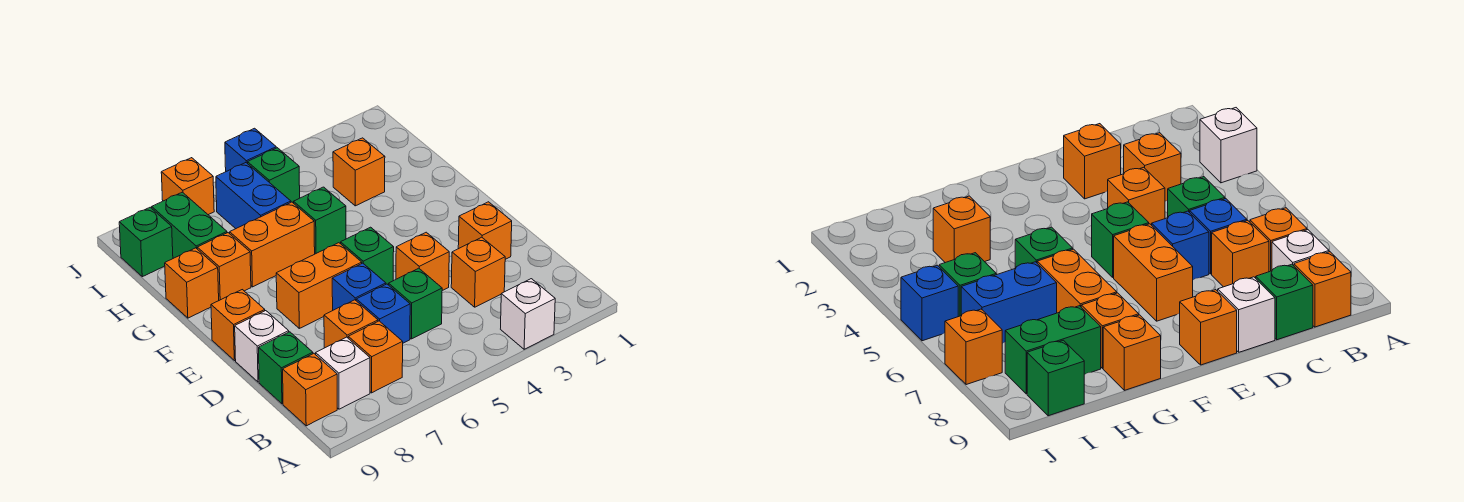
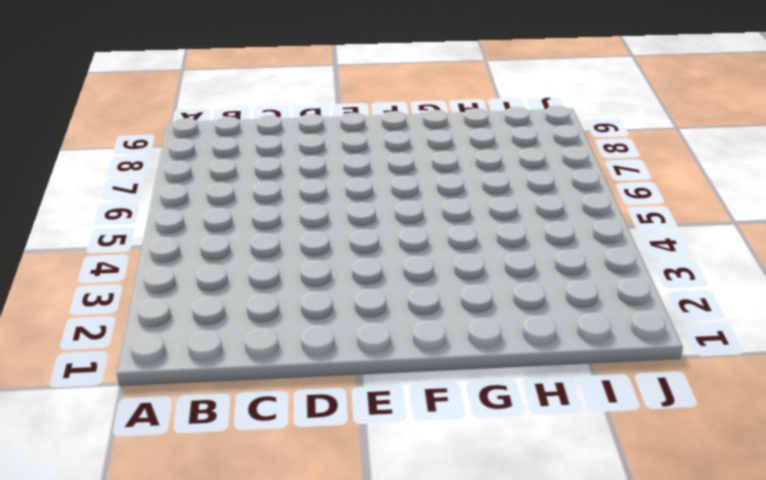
none -> white 1x1 brick [501,279,555,349]
none -> orange 1x1 brick [348,321,403,393]
none -> white 1x1 brick [316,337,370,409]

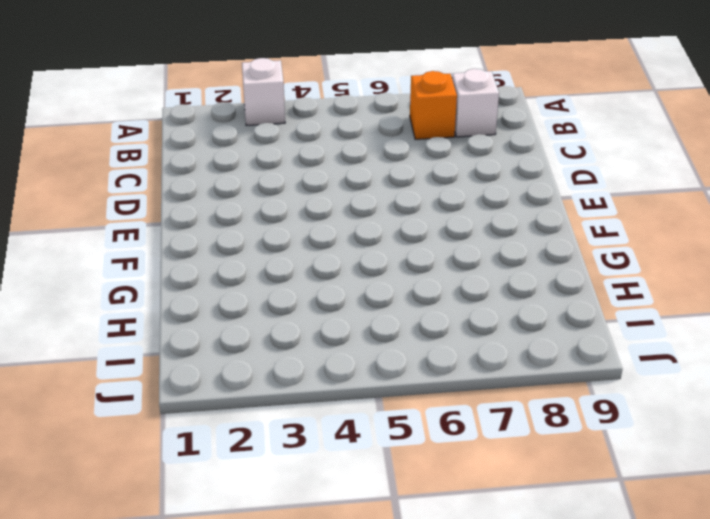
none -> orange 1x1 brick [283,354,337,426]
none -> orange 1x1 brick [451,237,505,307]
none -> green 1x1 brick [389,268,442,339]

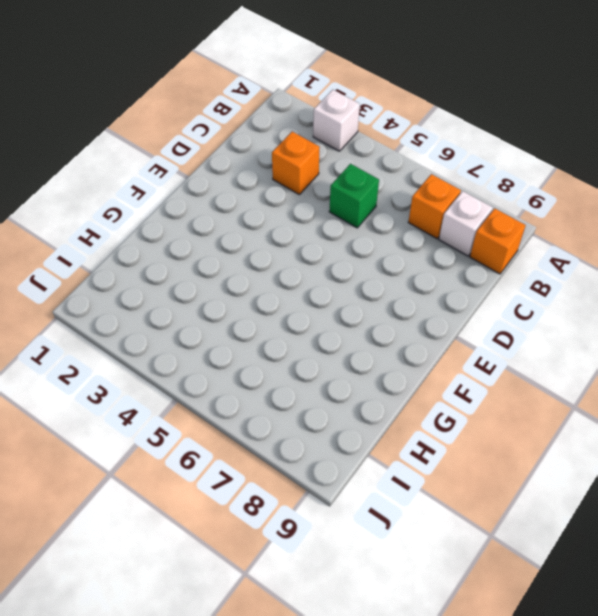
none -> blue 1x1 brick [356,284,410,343]
none -> orange 1x1 brick [324,300,378,348]
none -> green 1x1 brick [259,332,313,404]

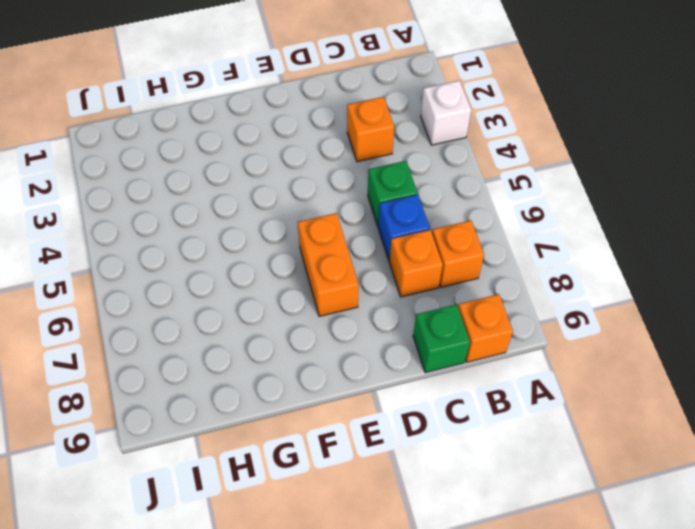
none -> white 1x1 brick [316,337,370,409]
none -> orange 1x1 brick [458,202,512,259]
none -> orange 1x1 brick [396,232,449,290]

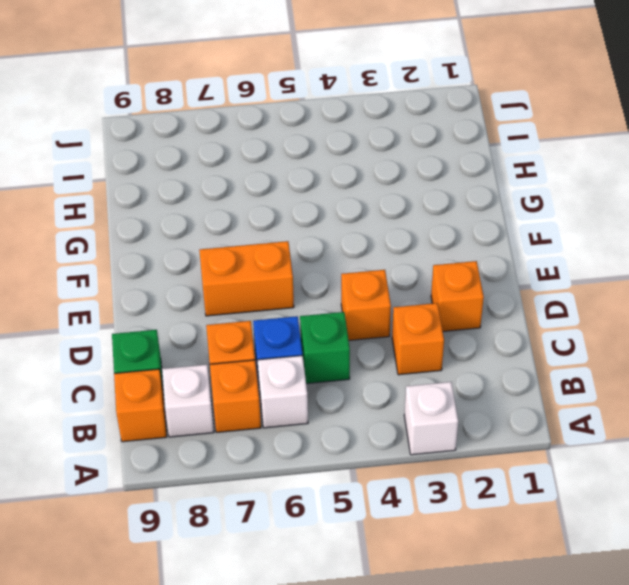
white 1x1 brick [257,356,308,428] -> white 1x1 brick moved to [235,311,289,382]
none -> blue 1x1 brick [332,263,386,310]
none -> green 1x1 brick [341,227,394,285]
none -> orange 1x1 brick [211,290,265,361]

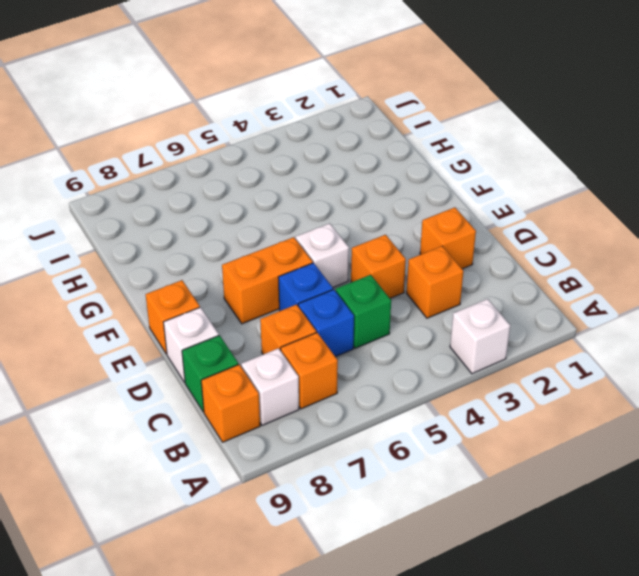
white 1x1 brick [296,223,349,287] -> green 1x1 brick [341,227,394,285]
none -> green 1x1 brick [294,187,346,254]
none -> orange 1x2 brick [230,202,315,287]
none -> orange 1x1 brick [197,233,251,300]

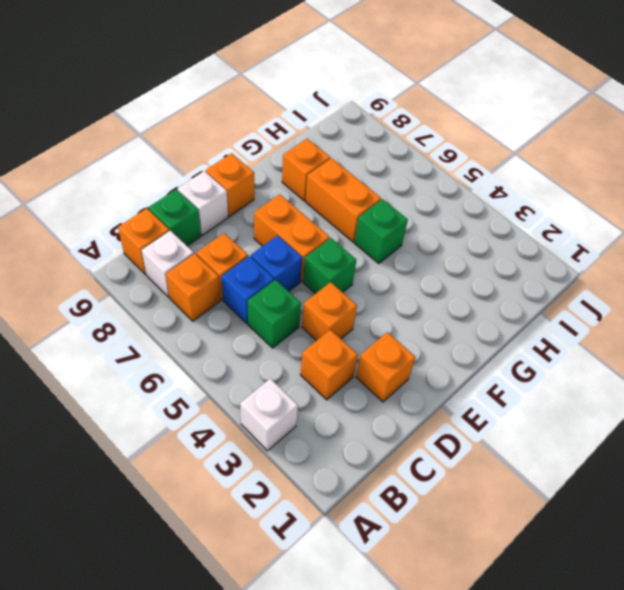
none -> orange 1x1 brick [165,248,219,318]
none -> orange 1x1 brick [333,138,385,206]
none -> blue 1x2 brick [216,163,291,229]

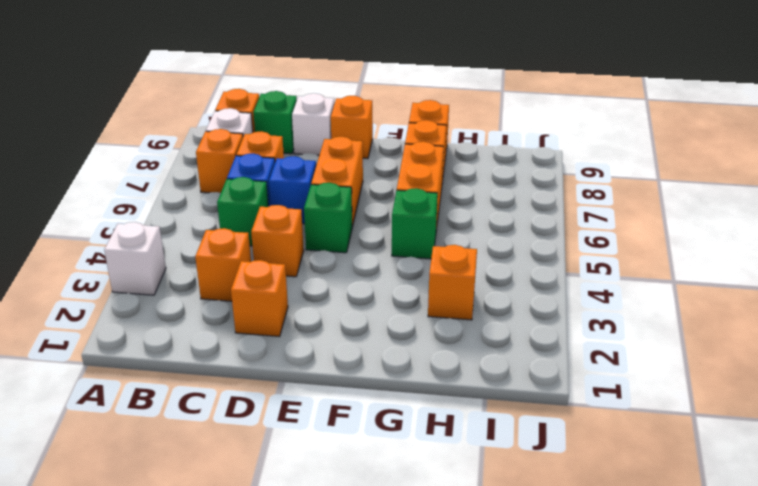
none -> blue 1x2 brick [216,163,291,229]
none -> green 1x2 brick [152,192,227,258]
none -> green 1x1 brick [248,148,300,203]

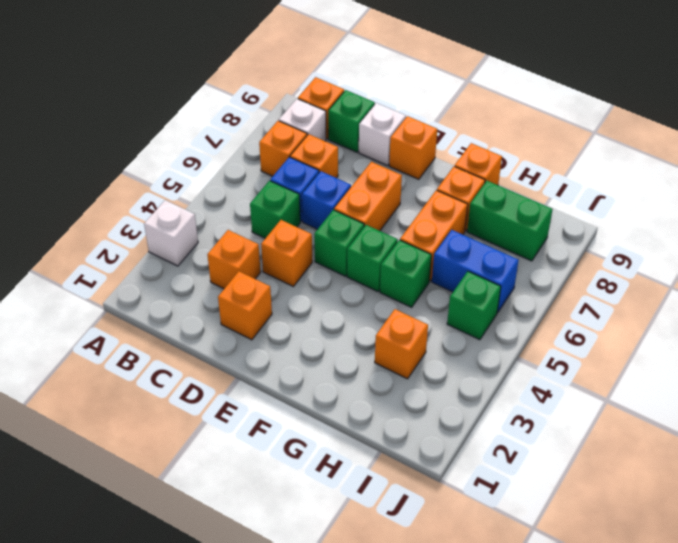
green 1x1 brick [347,225,398,291] -> green 1x1 brick moved to [119,207,173,277]
none -> blue 1x1 brick [225,128,276,171]
none -> orange 1x1 brick [161,158,214,215]

